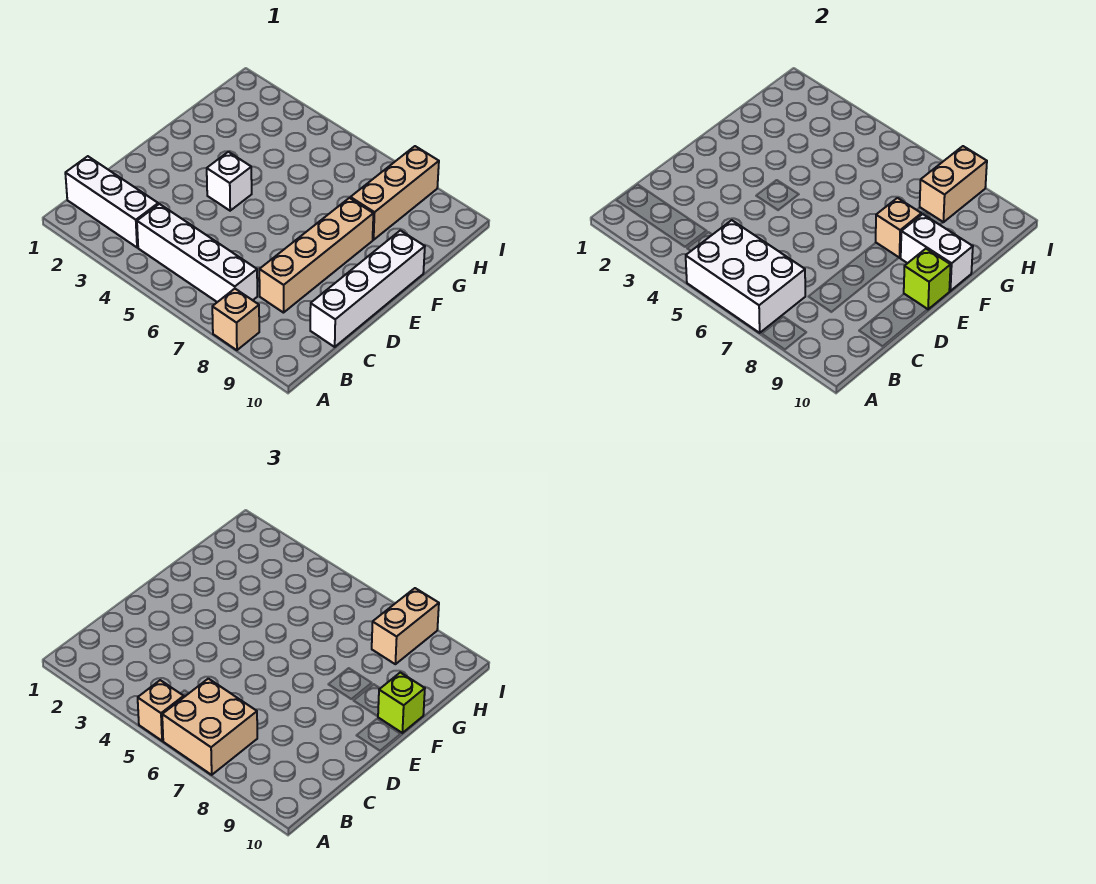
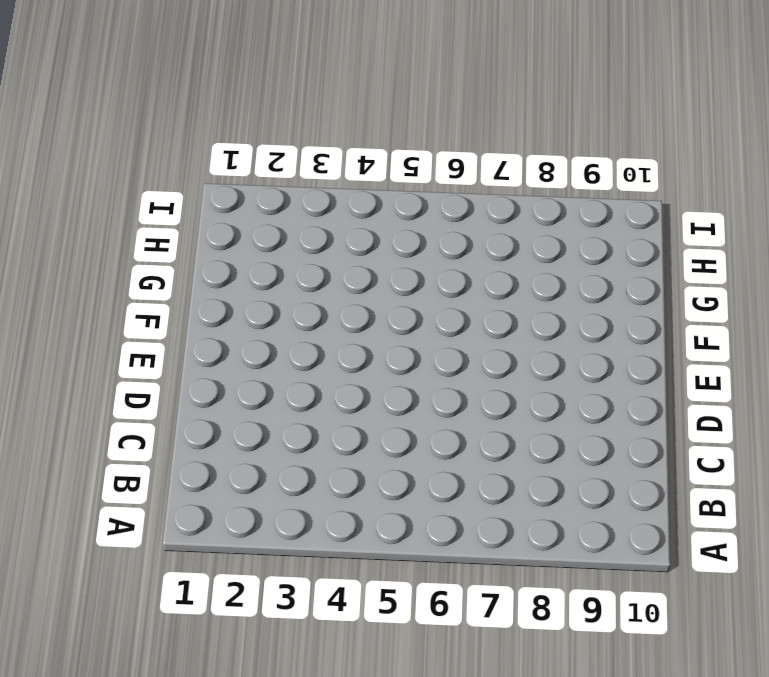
none -> tan 1x1 brick [212,289,259,350]
none -> white 1x3 brick [65,156,158,247]
none -> white 1x4 brick [137,204,257,302]

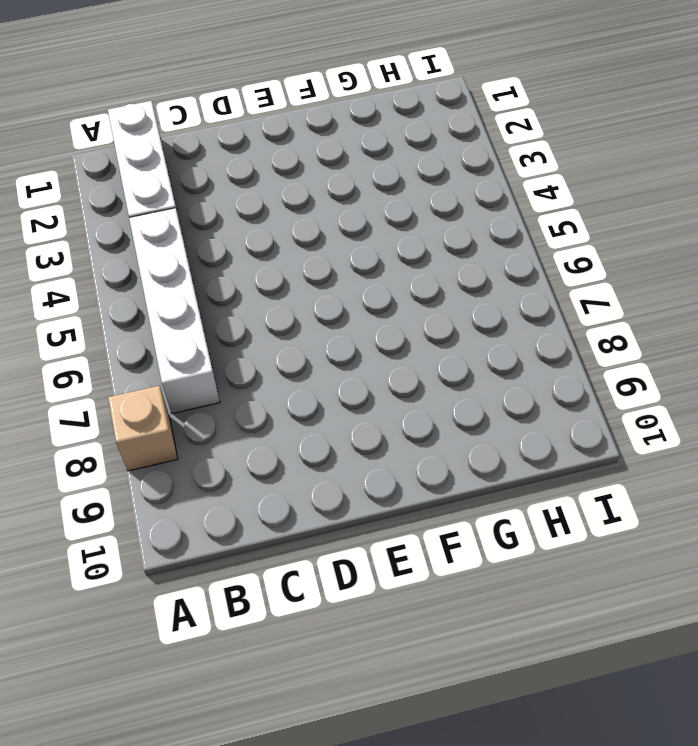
none -> tan 1x4 brick [259,198,373,313]
none -> white 1x4 brick [310,230,425,347]
none -> white 1x1 brick [207,152,252,211]

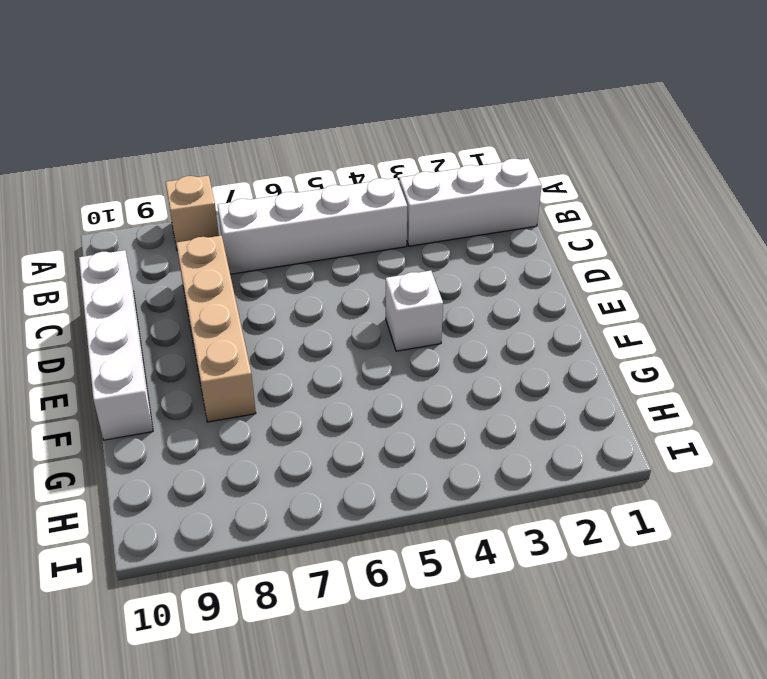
none -> tan 1x3 brick [350,146,439,240]
none -> white 2x3 brick [686,220,805,333]
none -> lime 1x1 brick [904,249,951,309]

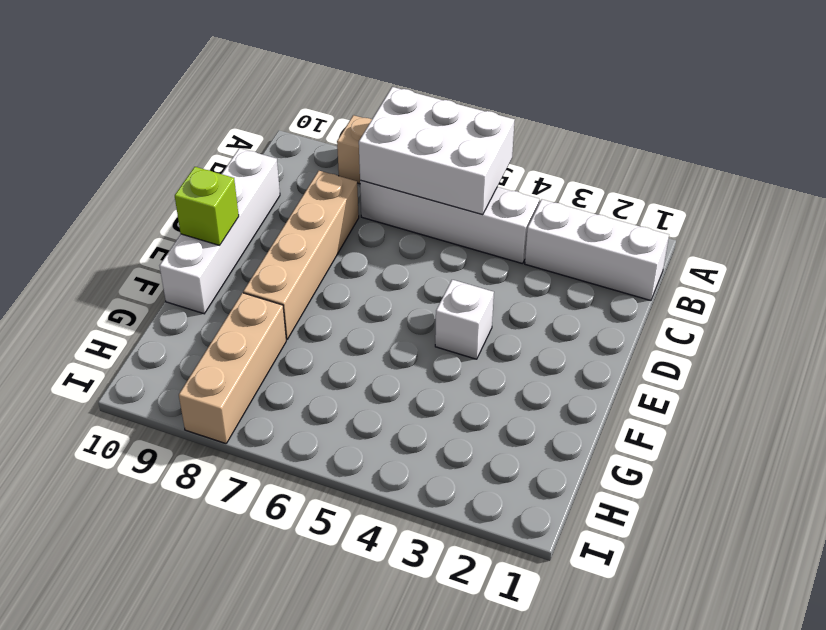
none -> tan 1x1 brick [876,198,921,258]
none -> white 1x2 brick [901,214,973,291]
none -> tan 1x2 brick [920,146,987,222]

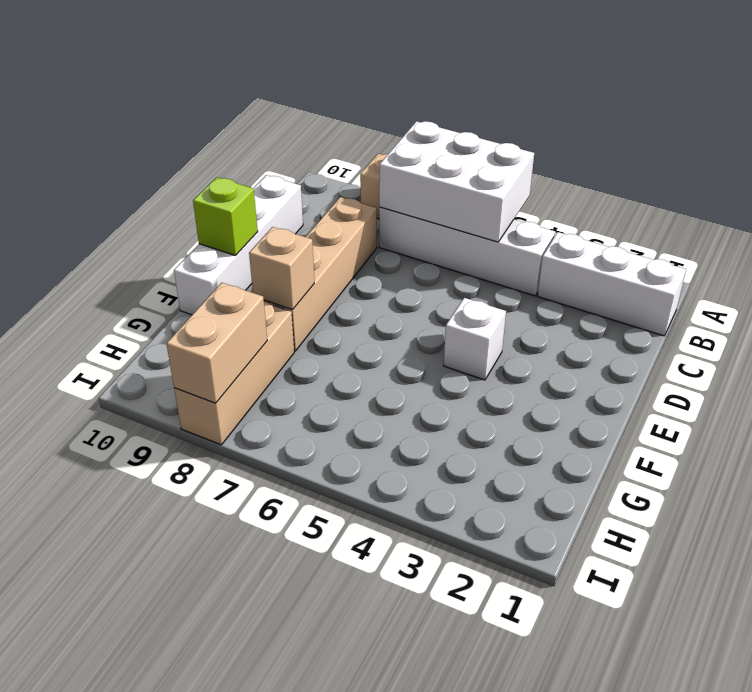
none -> white 1x2 brick [901,214,973,291]
none -> tan 1x1 brick [138,680,184,741]
none -> tan 2x2 brick [162,679,257,775]

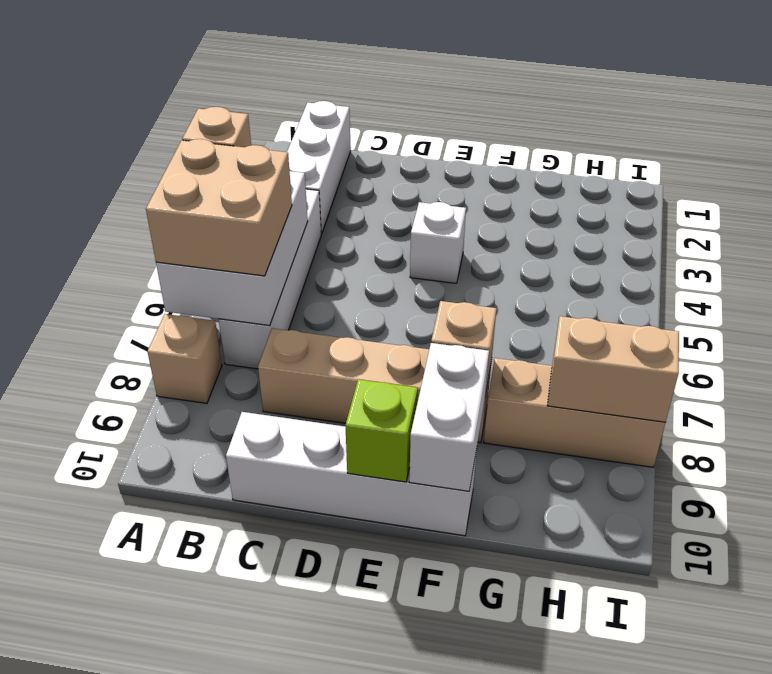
none -> lime 1x1 brick [378,672,425,733]
none -> tan 1x2 brick [372,588,439,664]

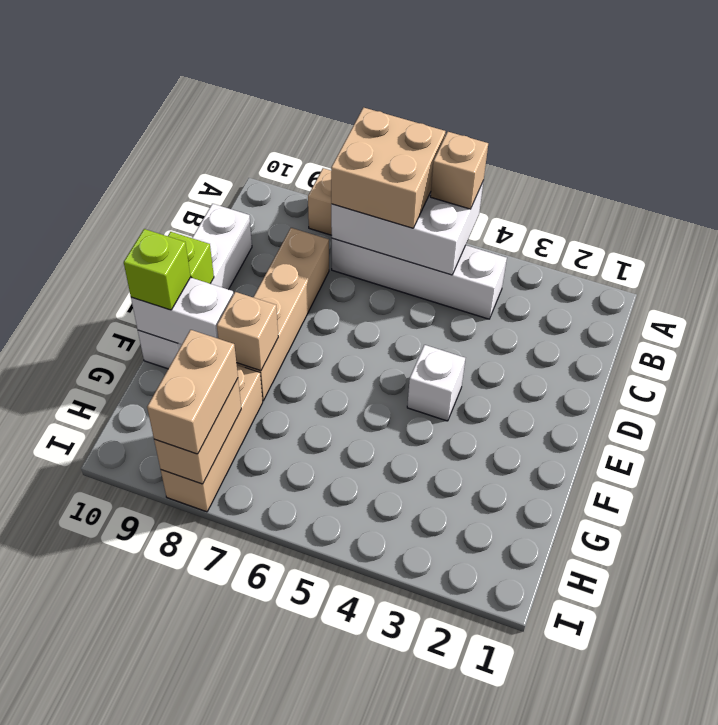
none -> white 1x3 brick [65,156,158,247]

